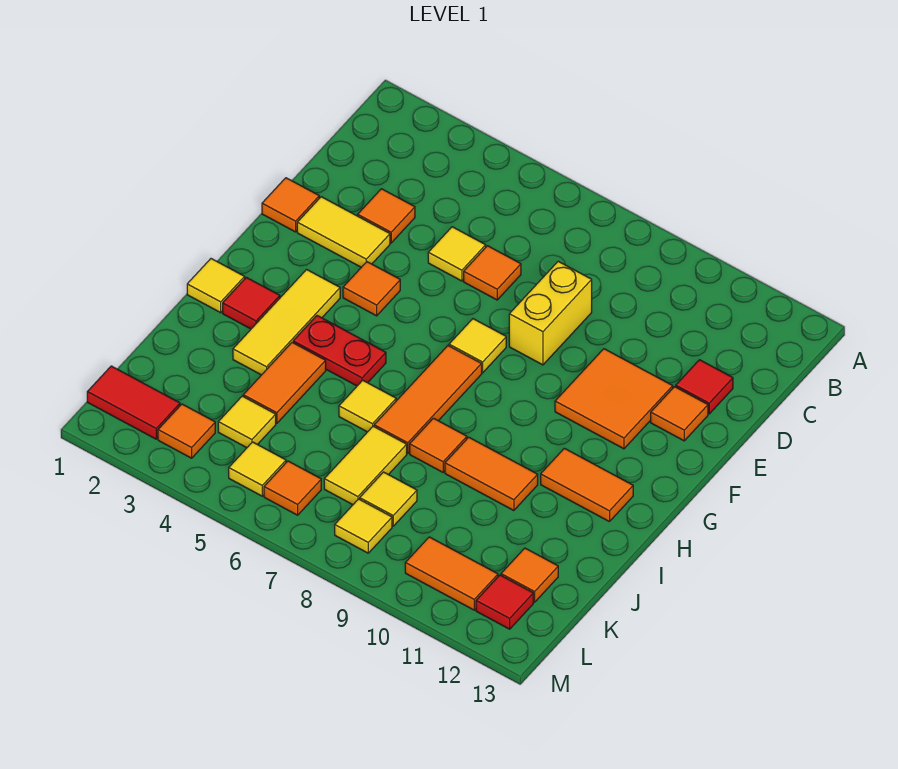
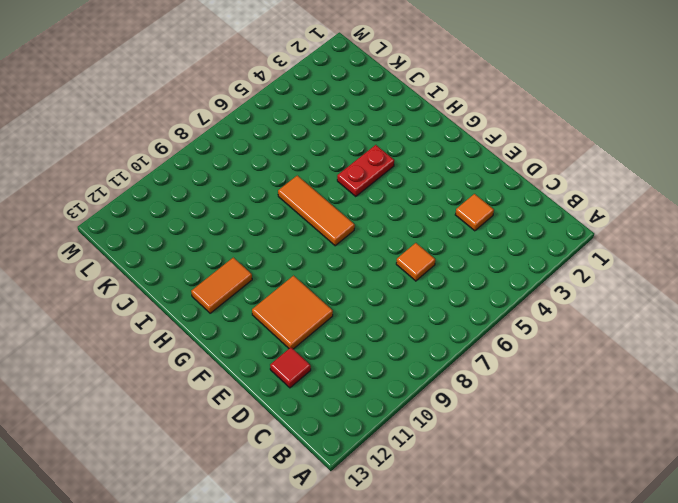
none -> yellow 1x1 tile [428,227,486,281]
none -> yellow 1x2 brick [509,261,592,365]
none -> orange 1x1 tile [262,178,319,232]
none -> yellow 1x2 tile [297,197,390,267]

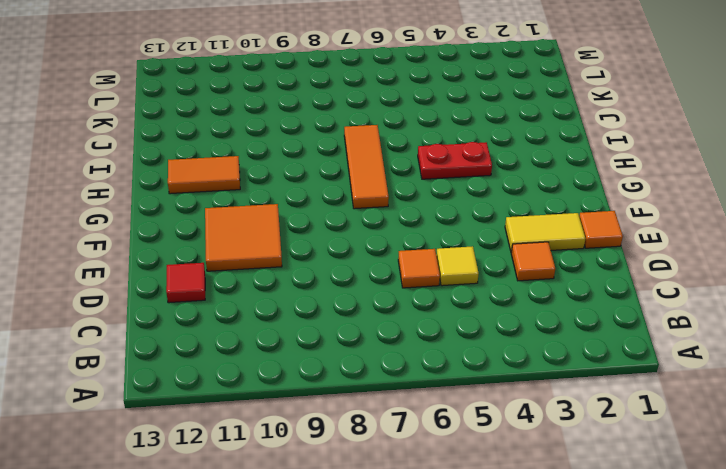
none -> yellow 1x2 brick [509,261,592,365]
none -> orange 1x1 tile [651,387,708,441]
none -> orange 1x1 tile [343,262,400,316]
none -> yellow 1x1 tile [449,319,506,373]

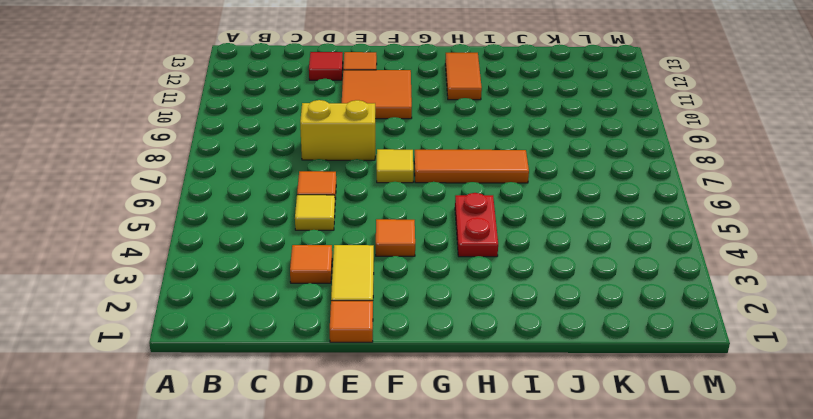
none -> yellow 1x3 tile [233,270,340,375]
none -> yellow 1x1 tile [187,259,245,313]
none -> red 1x1 tile [223,277,280,329]
none -> orange 1x2 tile [243,342,326,423]

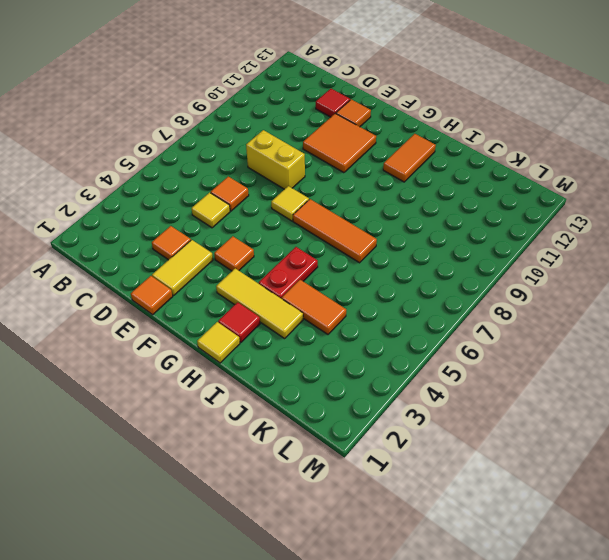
none -> yellow 1x1 tile [339,380,396,432]
none -> orange 1x1 tile [410,418,467,472]
none -> orange 1x2 tile [445,437,538,511]
none -> yellow 1x2 tile [324,426,407,505]

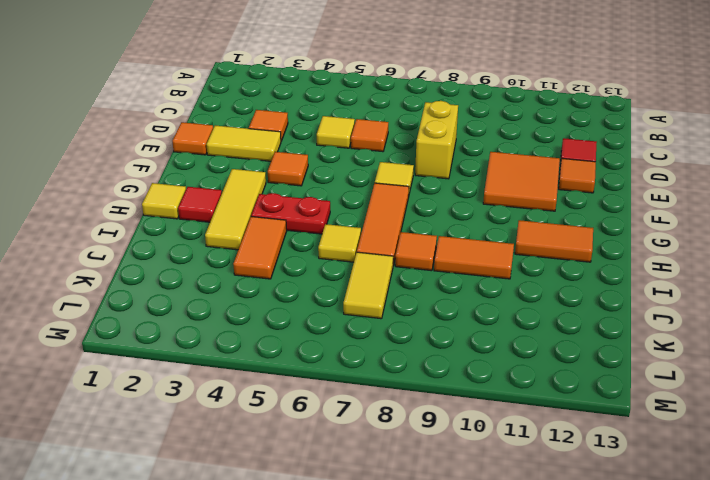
none -> yellow 1x1 tile [218,396,276,448]
none -> yellow 1x1 tile [360,472,417,526]
none -> orange 1x1 tile [501,548,558,602]
none -> red 1x2 tile [87,366,180,439]

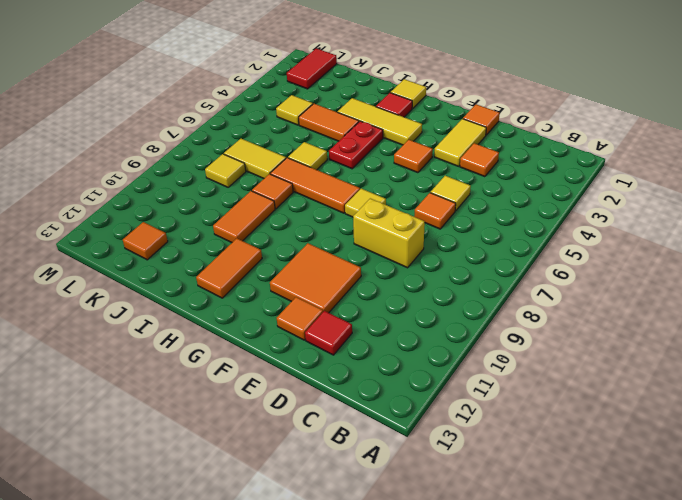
none -> orange 1x1 tile [158,404,215,458]
none -> yellow 1x1 tile [229,442,286,496]
none -> orange 1x1 tile [264,461,321,515]
none -> yellow 1x1 tile [335,499,392,553]

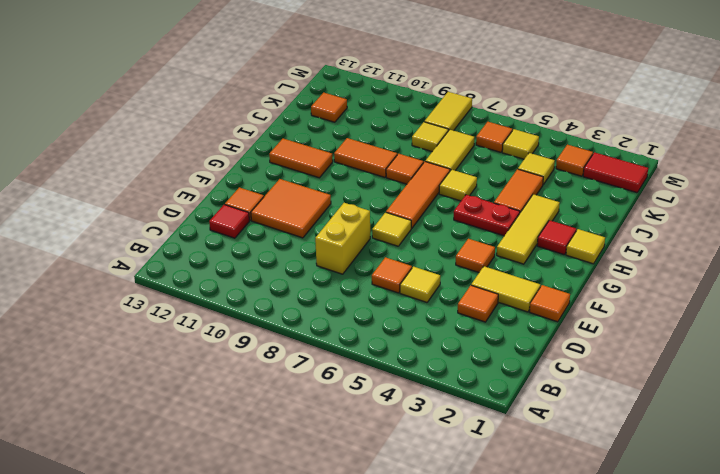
yellow 1x2 tile [424,92,472,131] -> yellow 1x1 tile [335,499,392,553]
none -> orange 1x2 tile [405,537,498,610]
none -> red 1x1 tile [476,575,533,629]

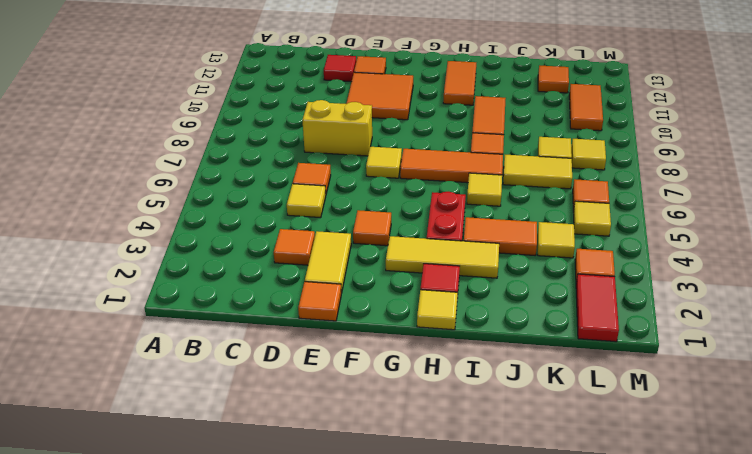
none -> red 1x1 tile [476,575,533,629]

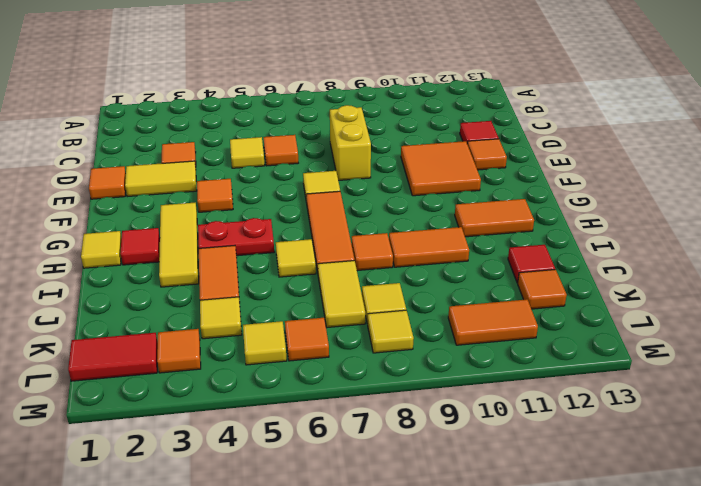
red 1x1 tile [508,245,555,283] -> red 1x1 tile moved to [476,575,533,629]

